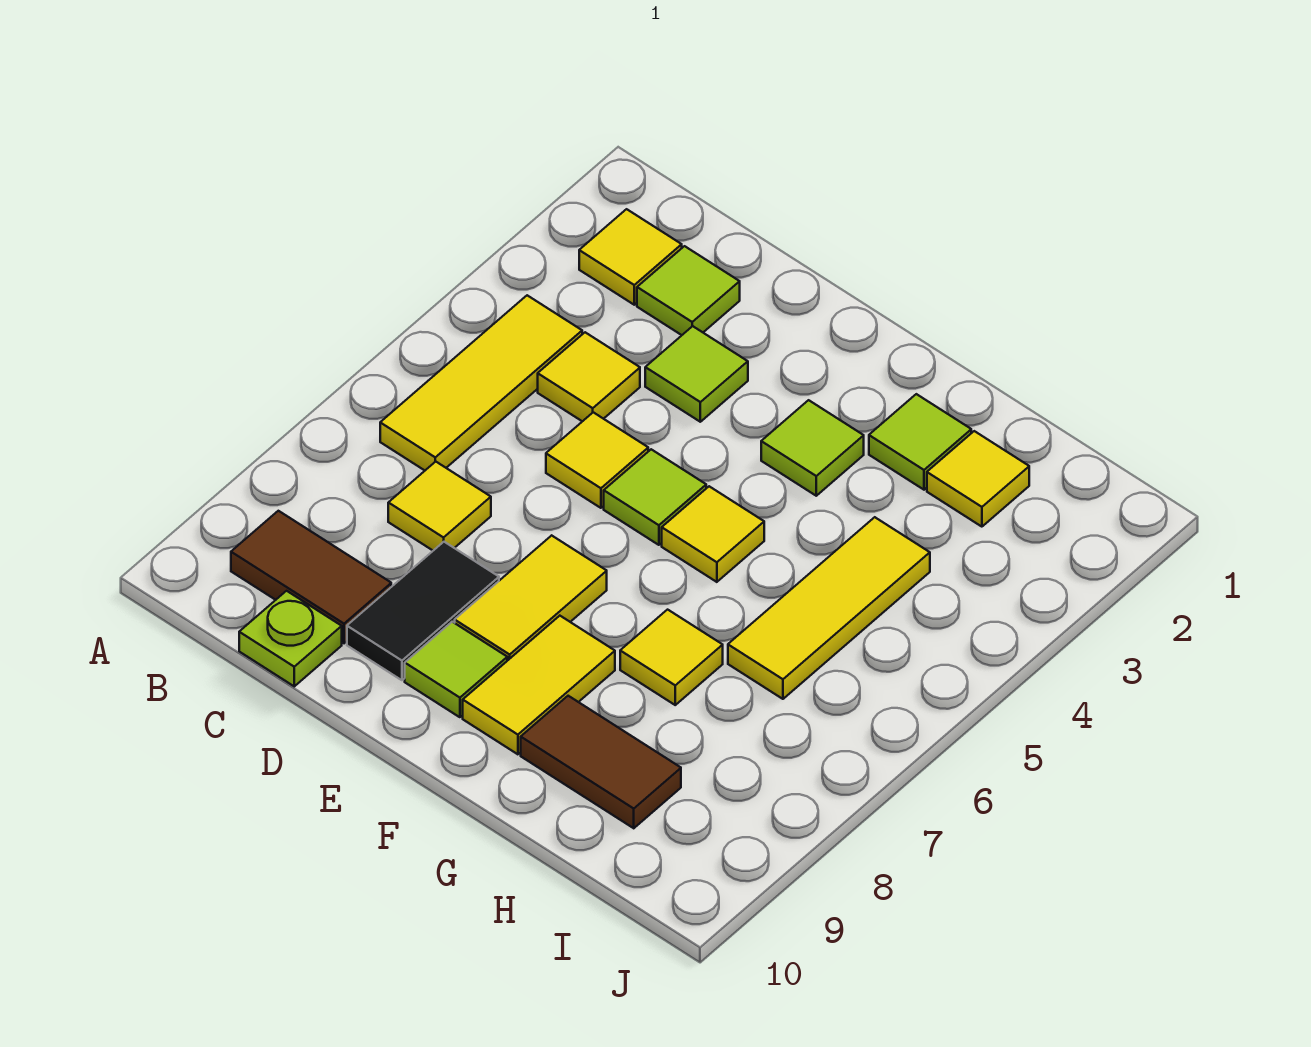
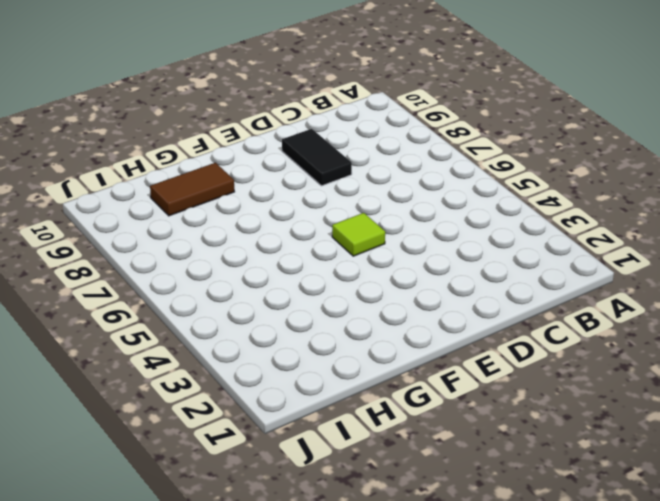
none -> yellow 1x1 tile [579,209,682,305]
none -> yellow 1x3 tile [380,295,582,470]
none -> brown 1x2 tile [231,511,391,643]

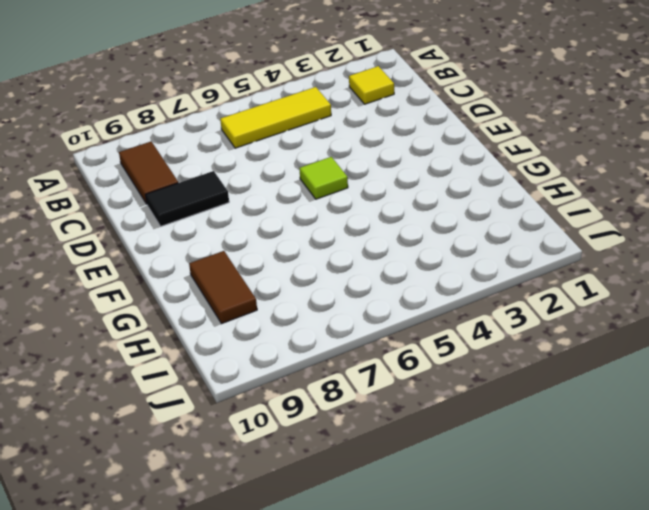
none -> lime 1x1 tile [637,246,740,335]
none -> yellow 1x1 tile [538,332,640,421]
none -> yellow 1x1 tile [388,462,491,551]

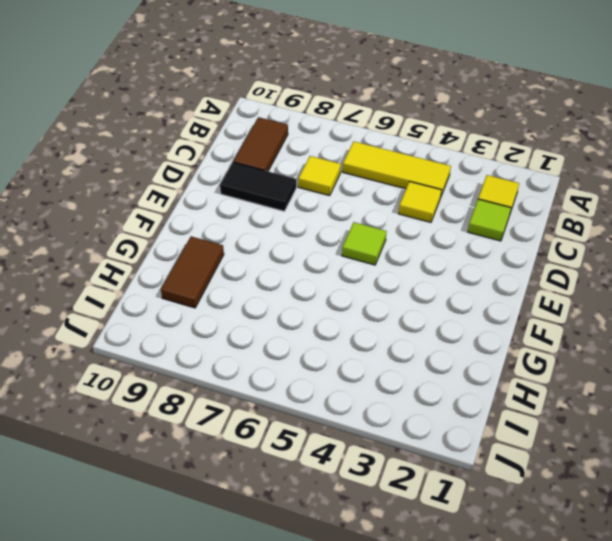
none -> lime 1x1 plate [239,591,342,686]
none -> lime 1x1 tile [645,326,748,422]
none -> yellow 1x1 tile [546,412,648,508]

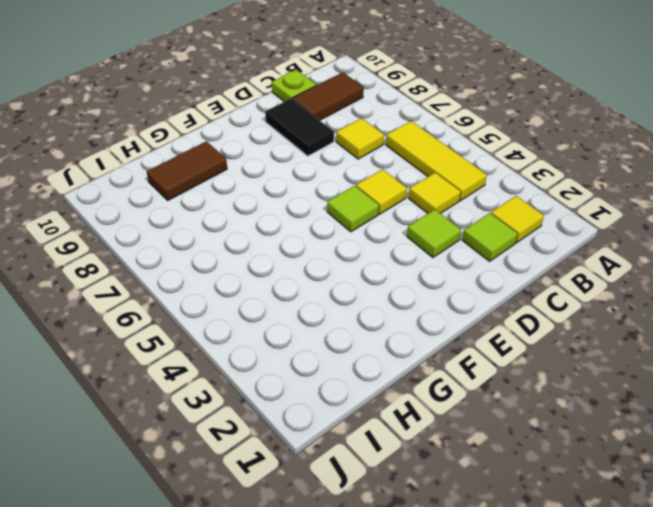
none -> yellow 1x2 tile [455,535,607,661]
none -> lime 1x1 tile [405,622,507,717]
none -> lime 1x1 tile [761,400,864,496]

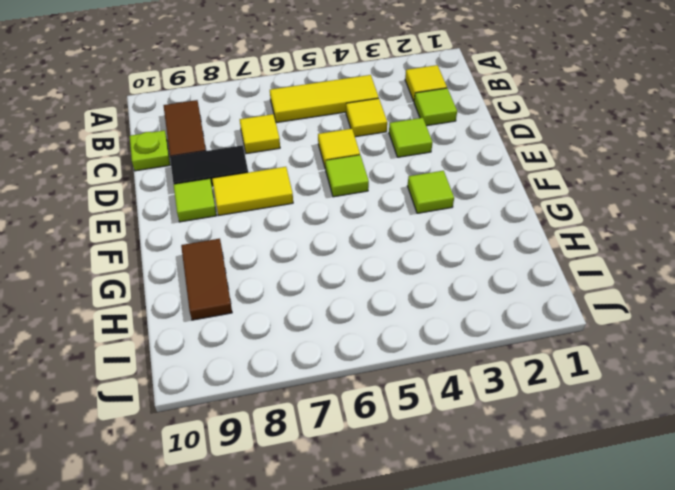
none -> yellow 1x1 tile [662,486,764,582]
none -> yellow 1x2 tile [463,616,615,754]
none -> lime 1x1 tile [869,394,971,490]

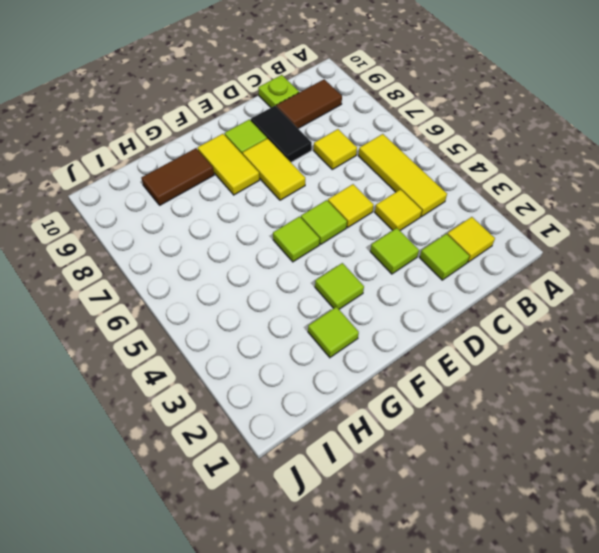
lime 1x1 tile [273,217,320,262] -> yellow 1x1 tile [662,486,764,582]
none -> yellow 1x1 tile [620,610,723,705]
none -> yellow 1x1 tile [927,431,1029,527]
none -> yellow 1x3 tile [728,517,930,699]

